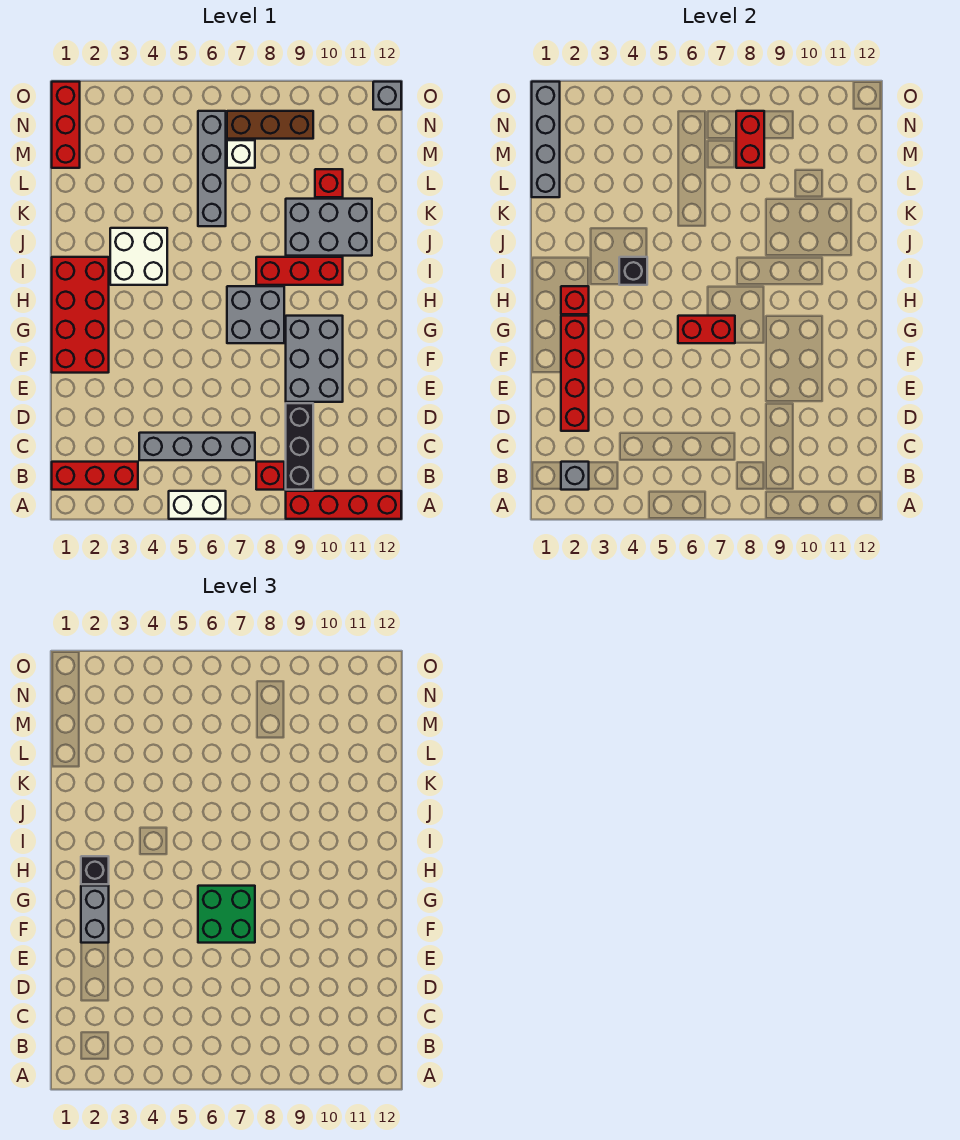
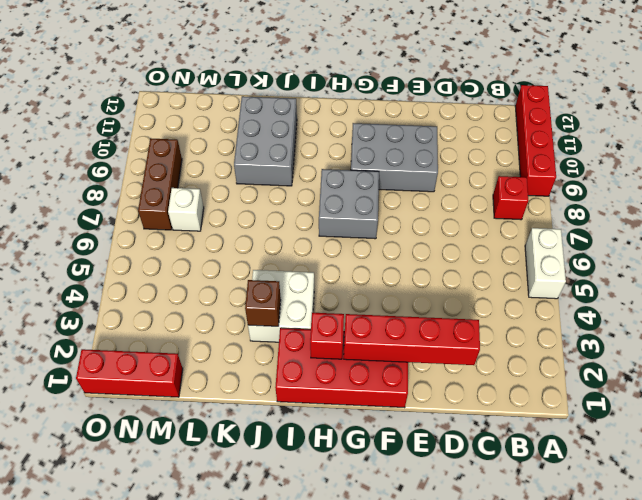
brown 1x1 brick [245,280,281,326] -> none
none -> red 1x3 brick [52,462,138,490]
none -> black 1x3 brick [286,403,313,490]
none -> grey 1x4 brick [139,433,255,460]

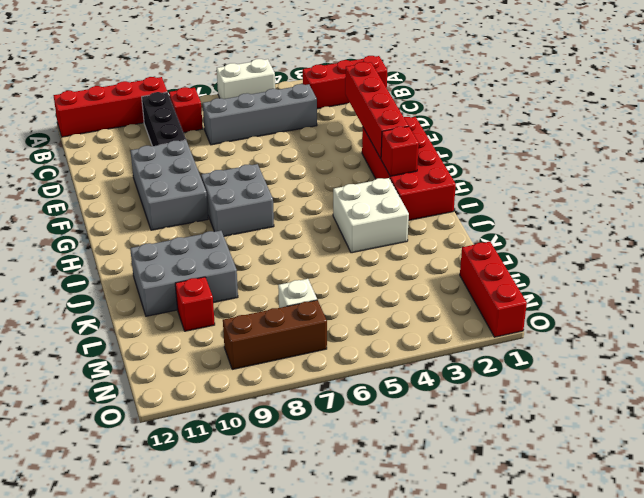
none -> red 1x3 brick [256,257,343,285]
none -> grey 1x4 brick [198,111,226,226]
none -> grey 1x1 brick [373,82,401,110]

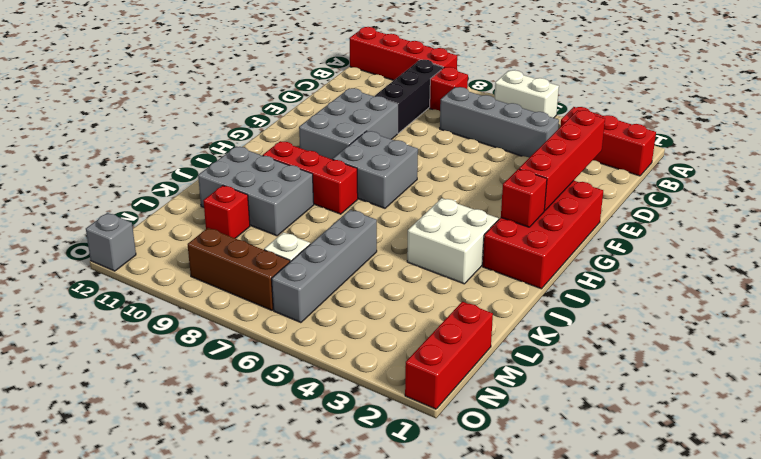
none -> grey 1x1 brick [561,462,589,490]
none -> red 1x2 brick [678,316,735,343]
none -> black 1x1 brick [619,257,647,285]

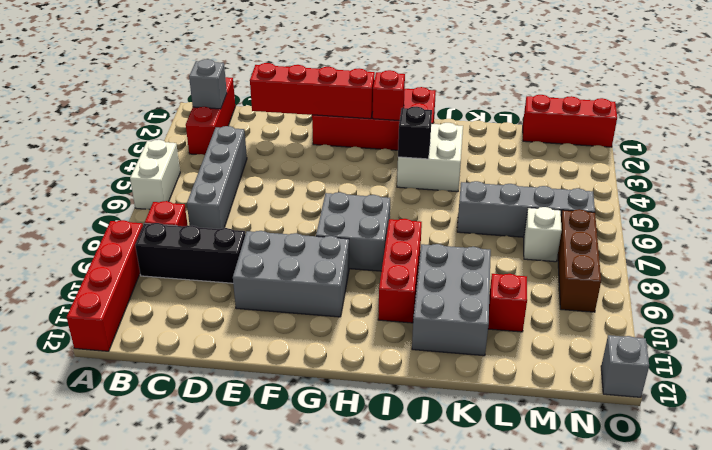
none -> red 1x2 brick [678,316,735,343]
none -> grey 1x4 brick [532,82,560,197]
none -> red 1x2 brick [736,111,764,168]

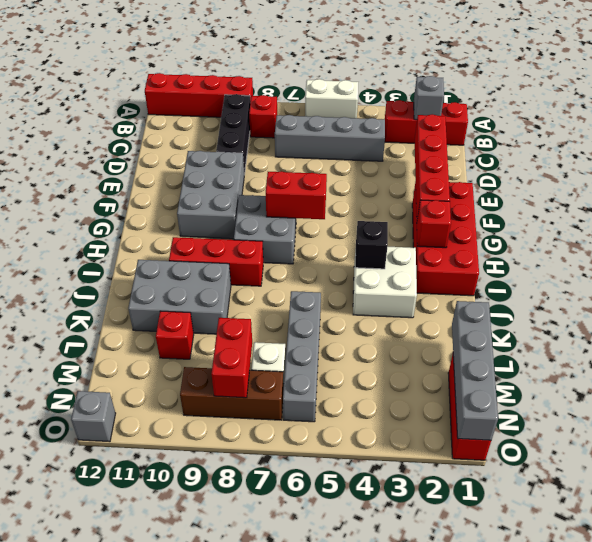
none -> grey 1x2 brick [81,886,109,943]
none -> green 2x2 brick [198,886,255,943]
none -> black 1x1 brick [81,856,109,884]

